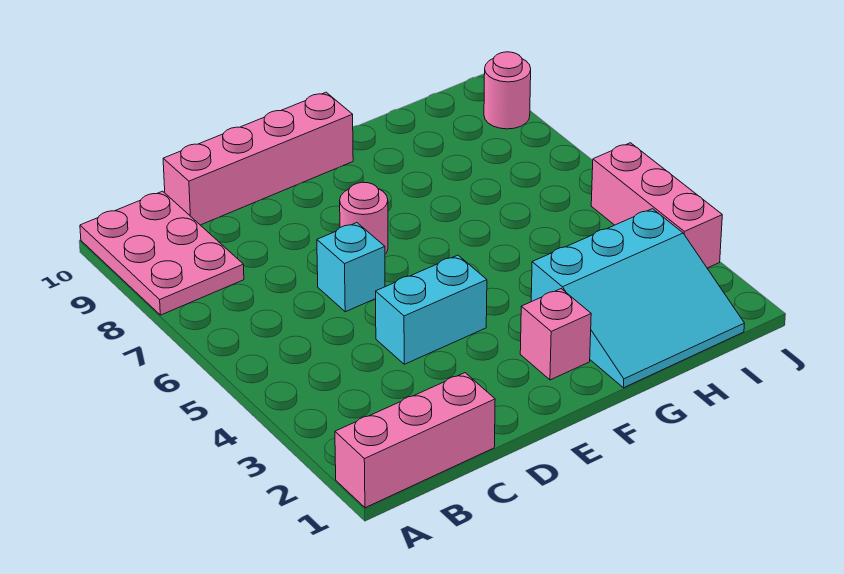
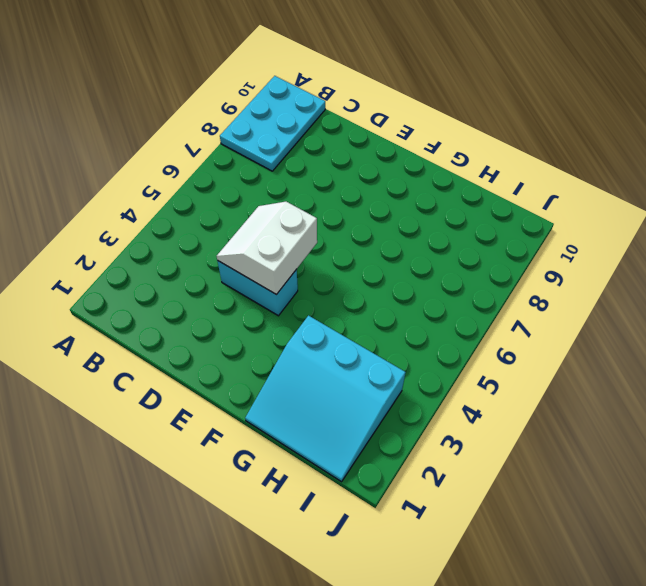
cyan 2x3 plate [220,76,325,171] -> pink 2x3 plate [80,191,244,315]
white 2x2 slope [217,202,317,295] -> none
none -> pink 1x3 brick [335,373,495,508]
none -> pink 1x4 brick [163,92,353,225]

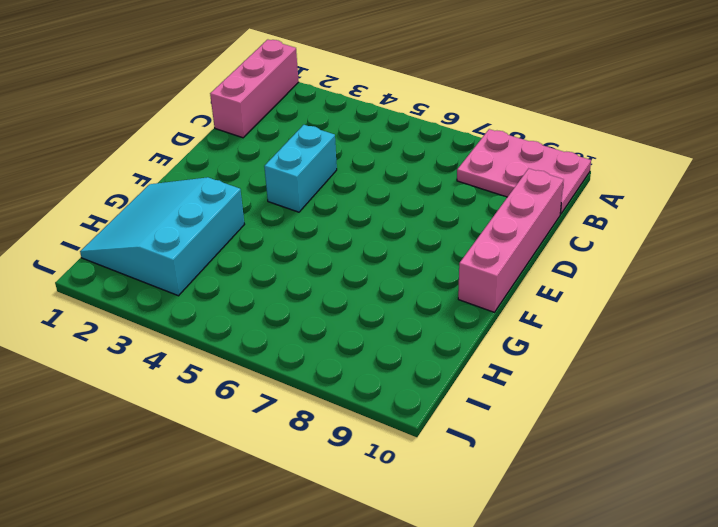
none -> cyan 1x1 brick [317,223,385,312]
none -> pink 1x1 round brick [340,182,388,254]

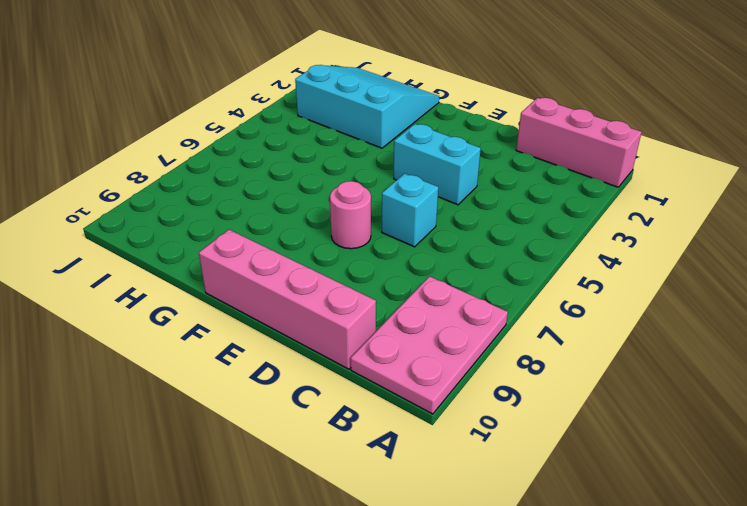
none -> pink 1x1 brick [520,289,591,380]
none -> pink 1x3 brick [591,143,722,268]

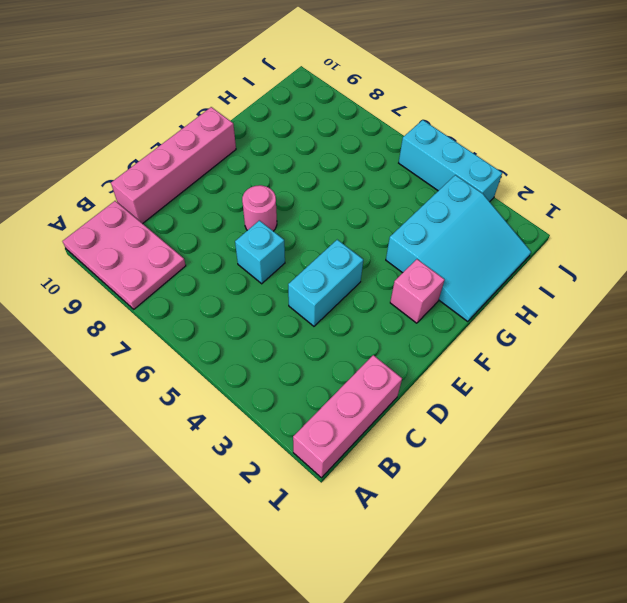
cyan 1x3 brick [399,120,502,202] -> pink 1x3 brick [591,143,722,268]
none -> pink 1x1 round brick [484,52,531,129]

